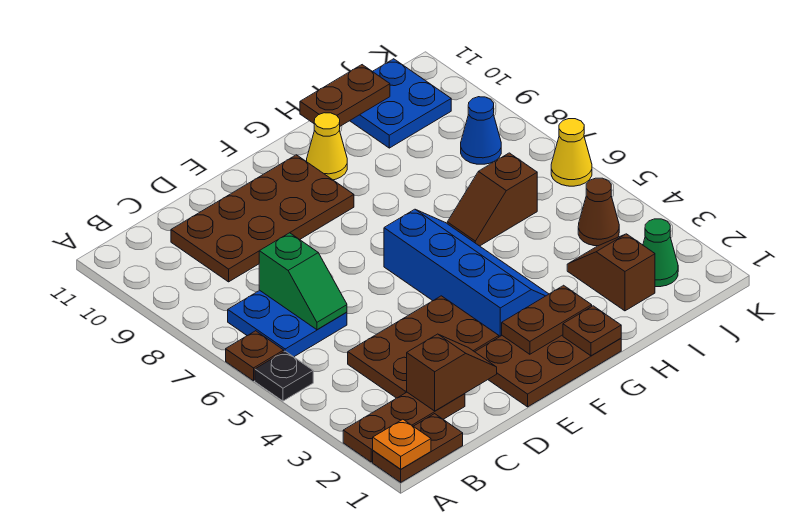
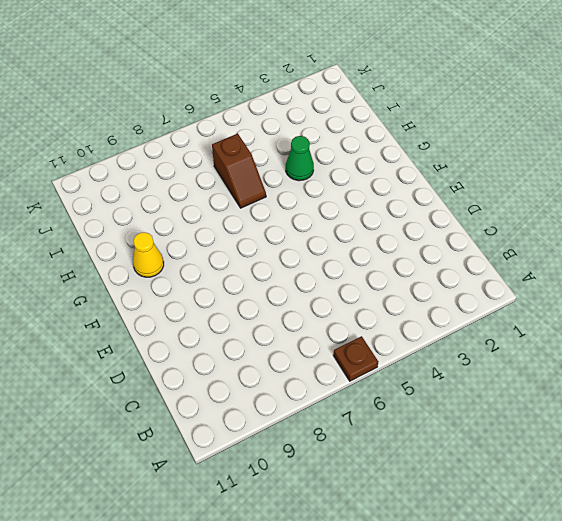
green 1x1 cone [286,136,314,181] -> green 1x1 cone moved to [643,219,678,287]
none -> brown 1x2 plate [373,414,463,482]
none -> brown 1x3 plate [343,392,465,462]
none -> black 1x1 plate [255,351,313,401]

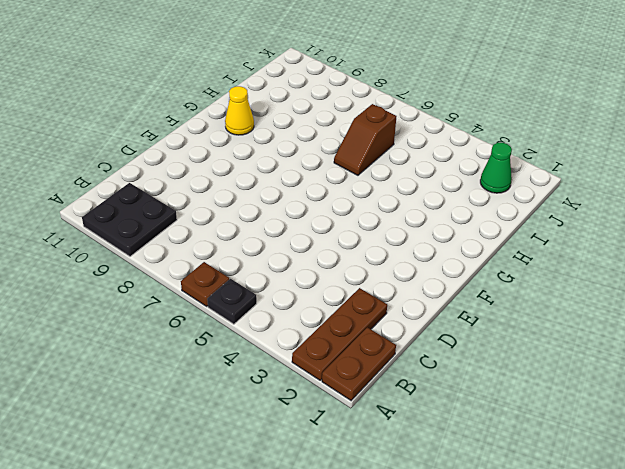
black 2x2 plate [82,183,177,257] -> none
none -> blue 2x2 plate [228,290,347,357]
none -> brown 2x3 plate [348,296,499,398]
none -> brown 2x4 plate [171,155,354,282]

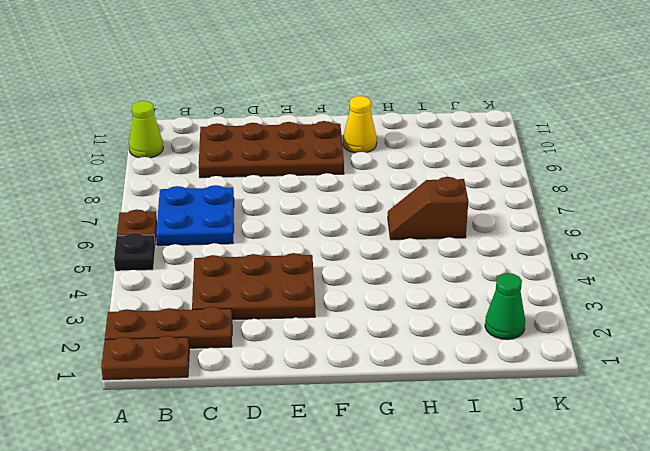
lime 1x1 cone [129,101,163,158] -> none
none -> brown 2x3 plate [475,335,621,407]
none -> blue 2x4 slope [384,209,548,337]
none -> brown 1x2 slope [567,234,655,311]

